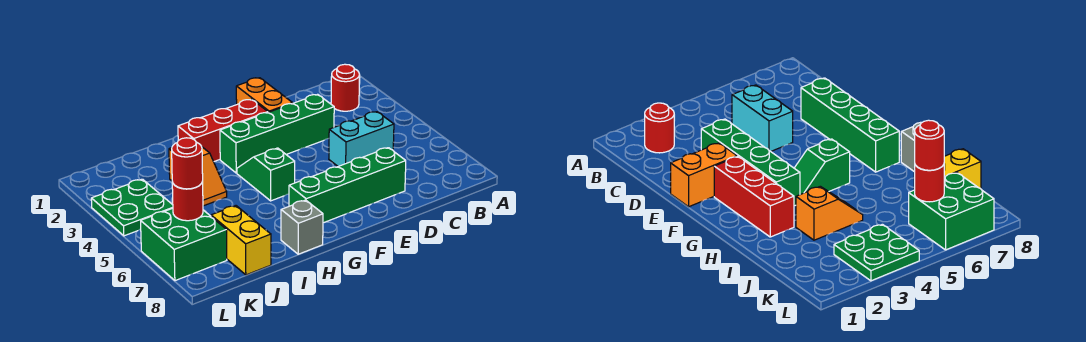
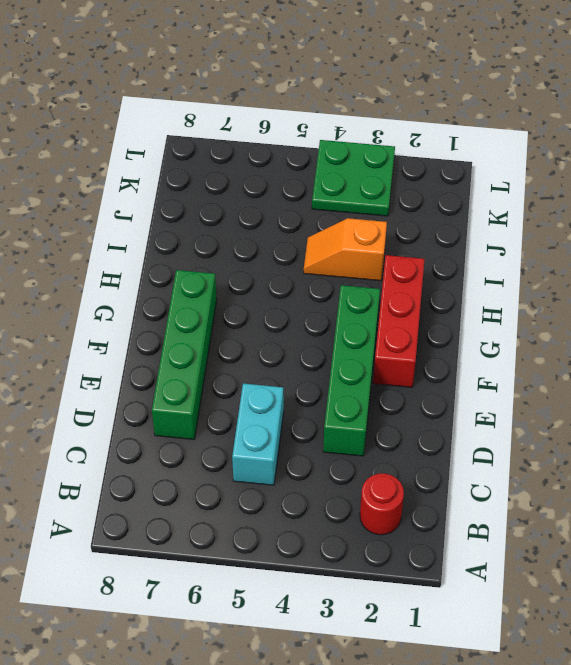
none -> orange 1x2 brick [236,78,293,112]
none -> green 1x2 slope [237,148,295,201]
none -> grey 1x1 brick [281,200,323,254]

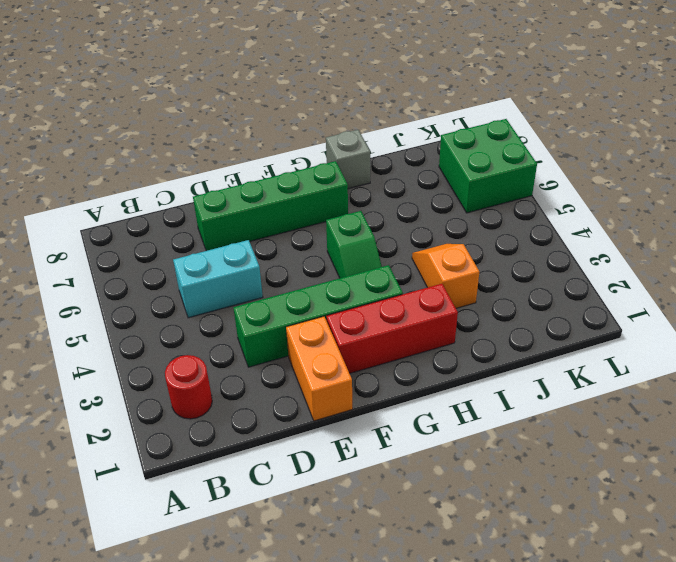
none -> yellow 1x2 brick [211,206,271,275]
none -> green 2x2 plate [91,179,173,236]
none -> red 1x1 round brick [172,182,203,221]

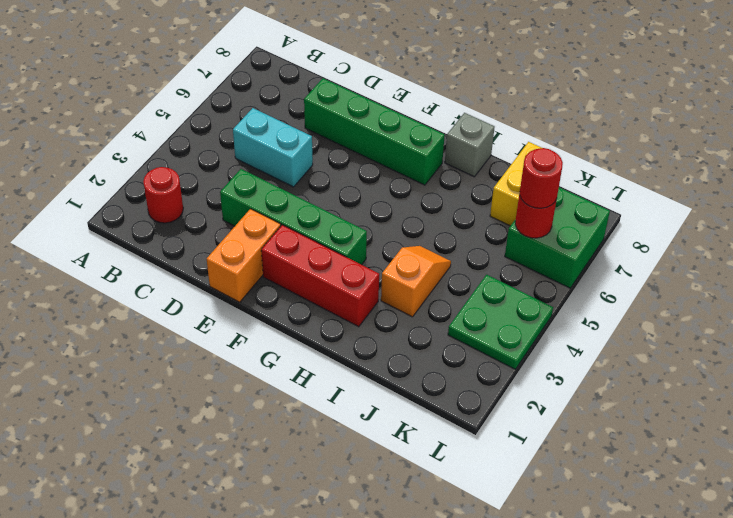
none -> green 1x2 slope [237,148,295,201]

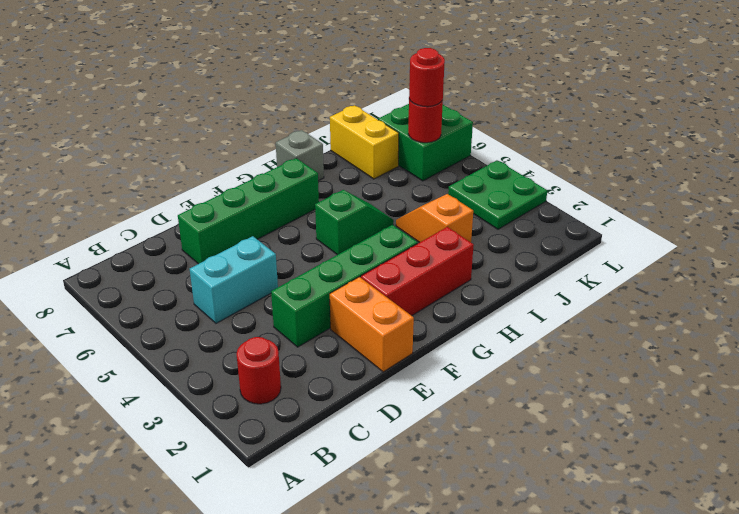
green 1x2 slope [315,190,394,255] -> green 1x2 slope turned to [237,148,295,201]

